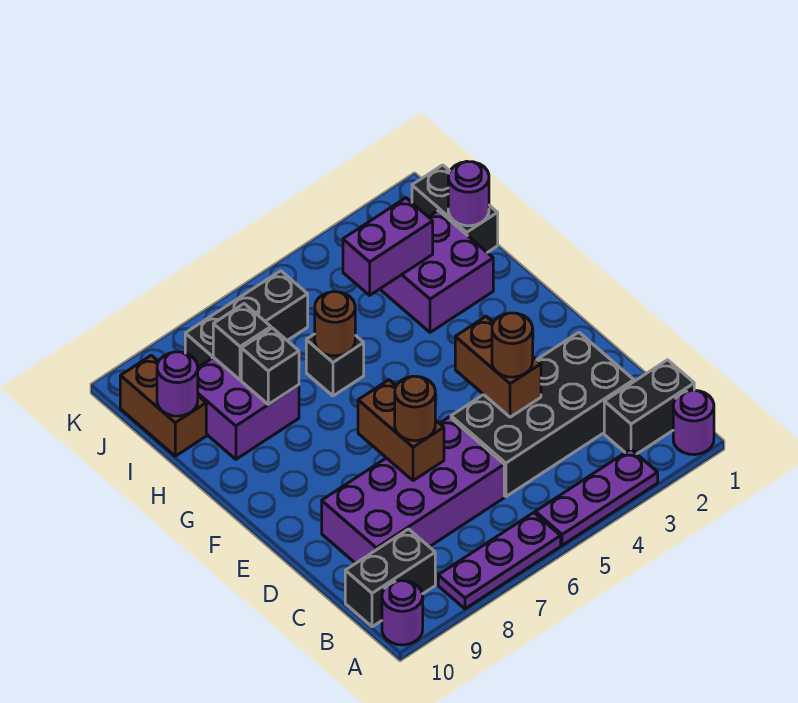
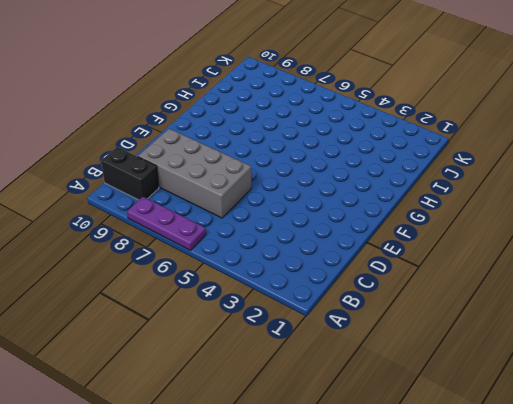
grey 2x4 brick [138,129,251,218] -> purple 2x4 brick [322,417,504,563]
none -> purple 1x1 round brick [673,390,714,455]
none -> purple 1x3 plate [535,449,658,545]
none -> purple 1x1 round brick [382,581,423,645]

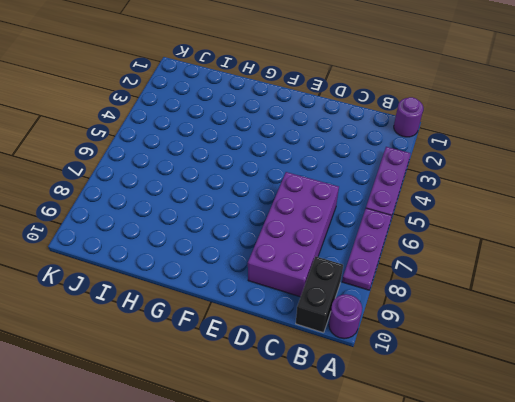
none -> black 1x2 brick [604,360,694,454]
none -> black 2x4 brick [451,332,634,497]
none -> purple 2x2 brick [380,210,493,332]

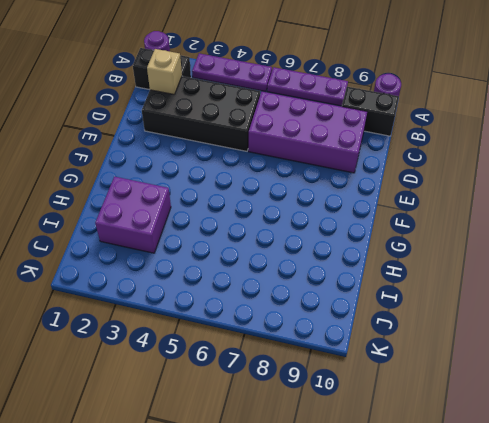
tan 1x1 brick [147,49,182,95] -> none
none -> black 1x1 brick [306,334,364,396]
none -> purple 2x2 brick [198,357,299,459]
none -> black 1x2 brick [412,165,498,252]

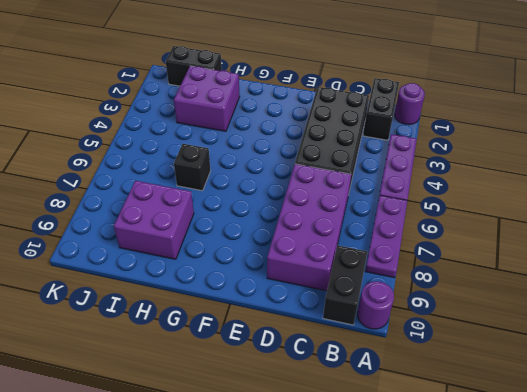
none -> brown 1x2 brick [120,355,206,456]
none -> black 1x3 brick [185,271,308,367]
none -> brown 1x2 brick [455,316,541,417]

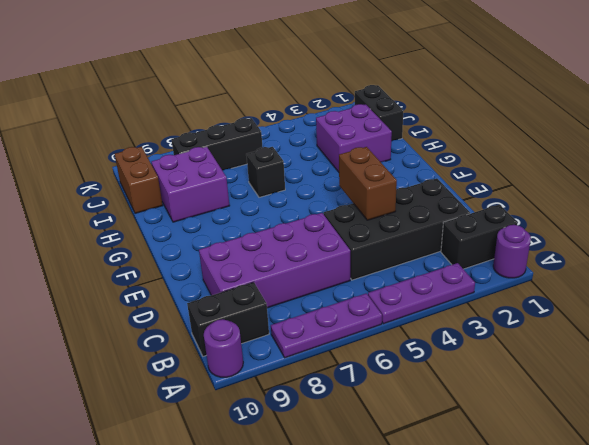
none -> brown 1x2 brick [358,380,444,481]
none -> brown 1x1 round brick [315,292,355,356]
none -> black 1x1 brick [241,328,299,404]

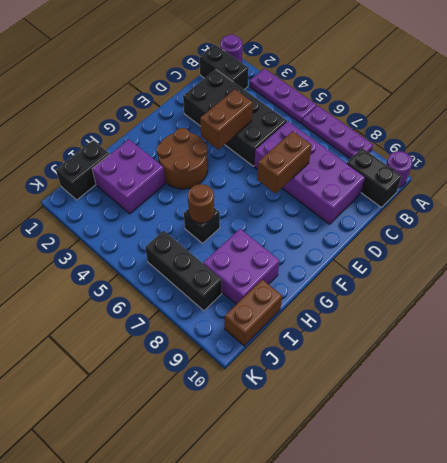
brown 2x2 round brick [157,128,208,189] -> none
none -> black 1x1 brick [241,328,299,404]
none -> purple 1x1 round brick [448,161,489,226]
none -> purple 1x2 brick [343,198,433,295]

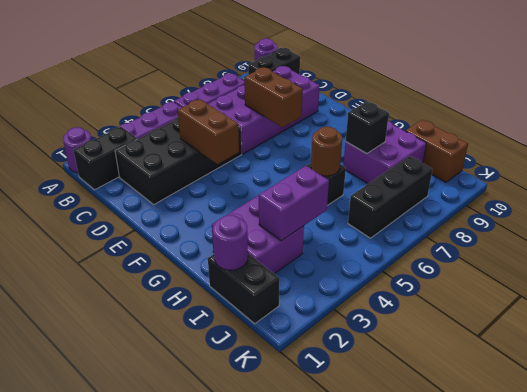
none -> black 1x1 brick [213,304,271,380]
none -> purple 1x1 round brick [157,352,198,416]
none -> brown 1x1 round brick [492,313,533,377]

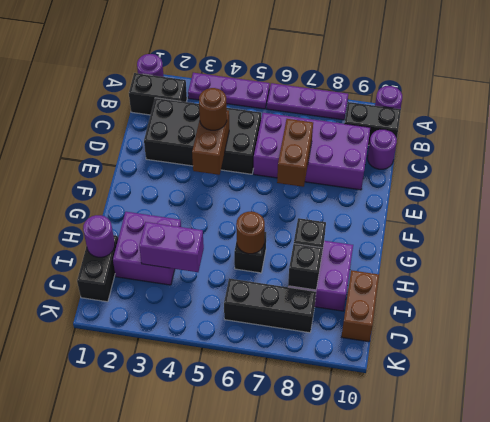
purple 1x1 round brick [368,129,397,169] -> purple 1x1 round brick moved to [157,352,198,416]
none -> brown 1x1 round brick [395,376,435,441]

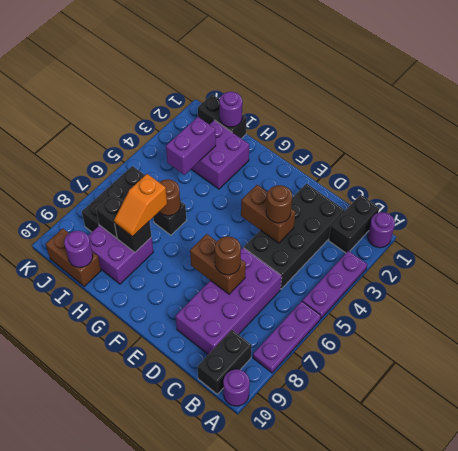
orange 1x2 slope [114,174,167,237] -> none

